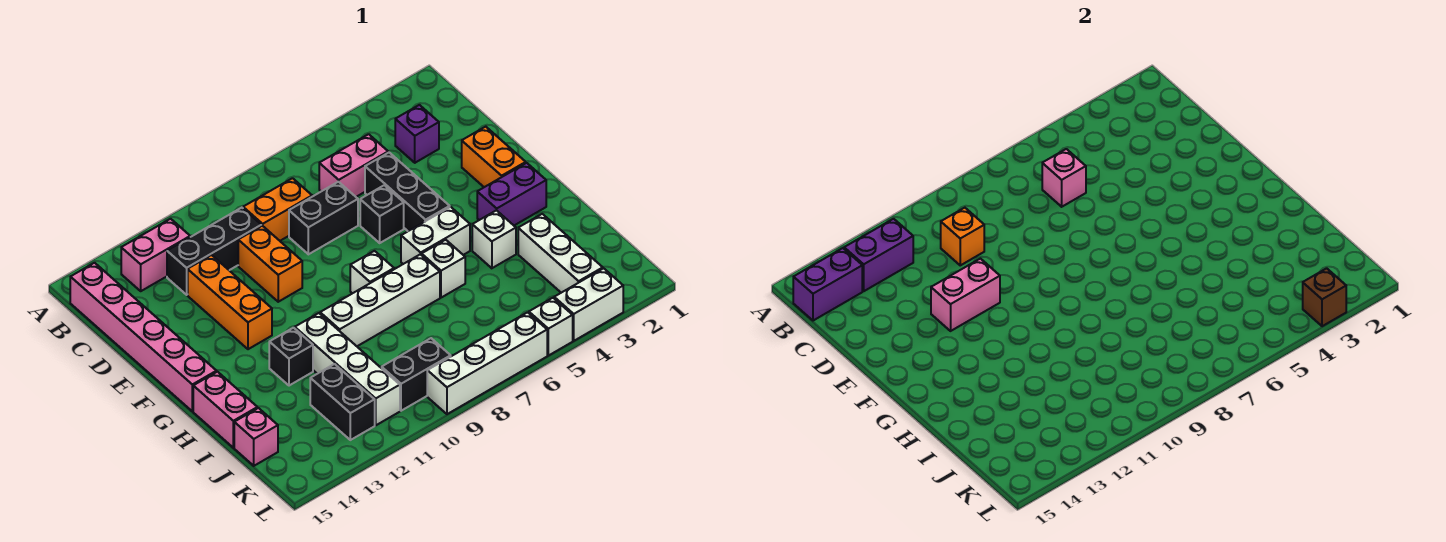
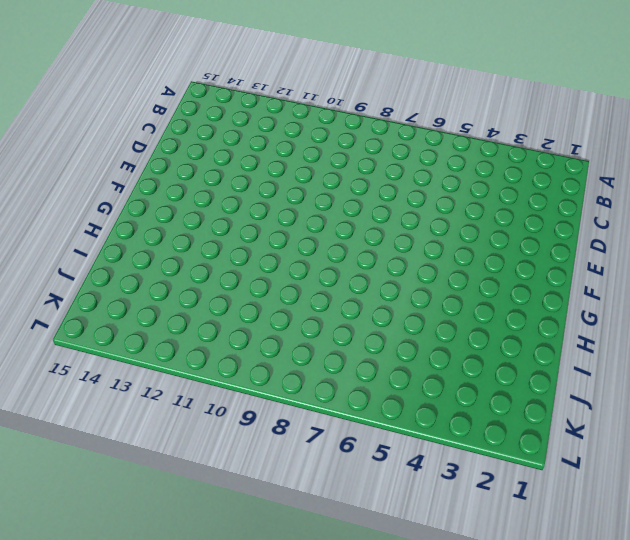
none -> pink 1x2 brick [121,219,190,291]
none -> pink 1x6 brick [70,263,217,411]
none -> purple 1x1 brick [395,105,439,163]
none -> pink 1x2 brick [319,134,388,197]

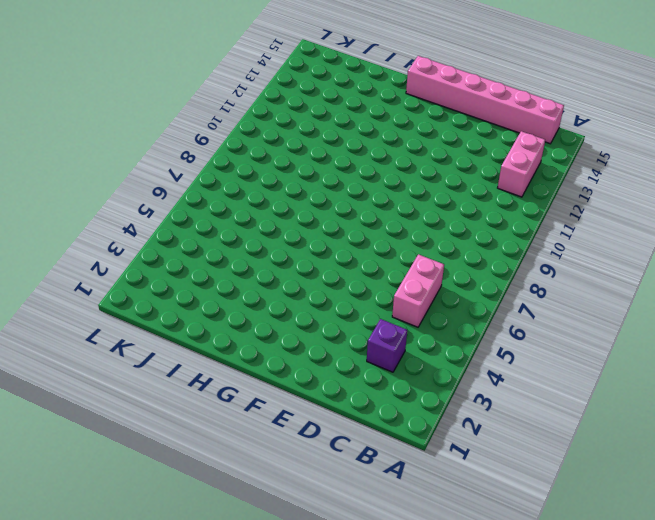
none -> orange 1x2 brick [243,178,312,241]
none -> black 1x3 brick [167,208,261,295]
none -> black 1x3 brick [365,153,450,231]
none -> black 1x2 brick [289,182,358,254]

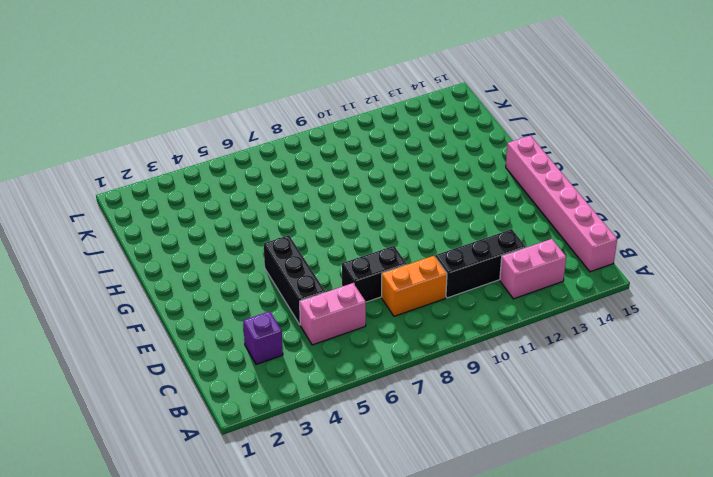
none -> orange 1x2 brick [238,226,302,302]
none -> orange 1x3 brick [188,255,272,349]
none -> orange 1x2 brick [462,127,526,187]
none -> black 1x1 brick [360,185,404,243]

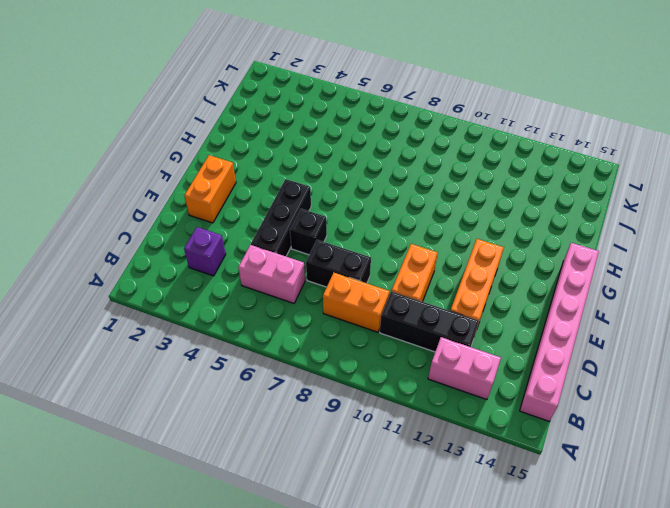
none -> purple 1x2 brick [477,163,546,225]
none -> white 1x2 brick [401,207,470,264]
none -> white 1x1 brick [350,251,394,293]
none -> white 1x1 brick [472,210,516,268]

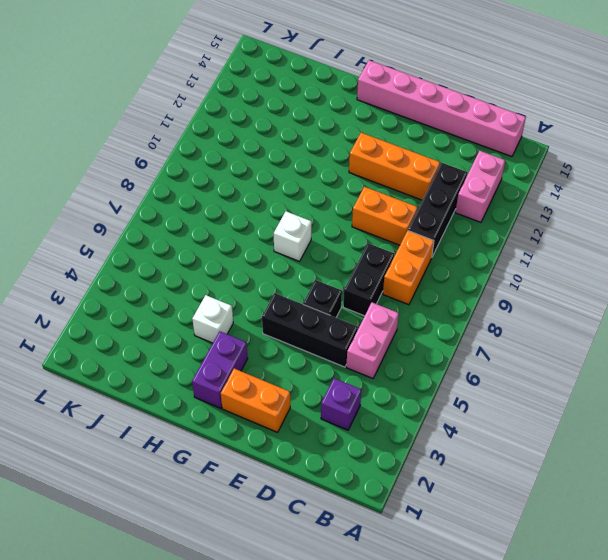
none -> white 1x2 brick [401,207,470,264]
none -> white 1x1 brick [422,240,465,298]
none -> white 1x4 brick [320,254,440,346]
none -> white 1x4 brick [295,313,400,425]

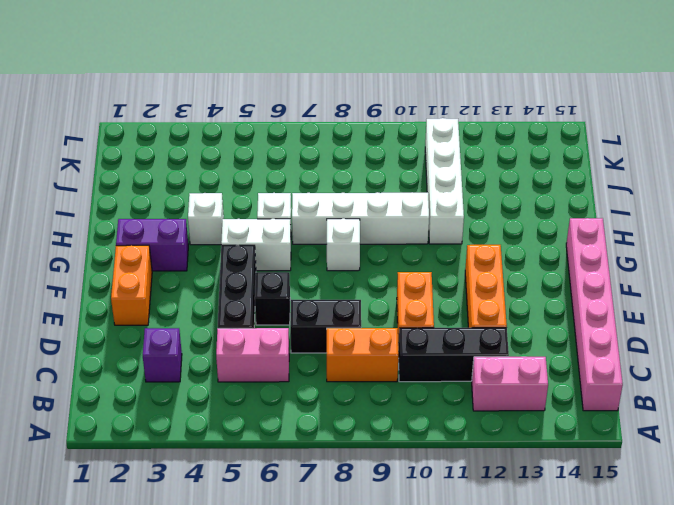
none -> black 1x1 brick [269,328,313,386]
none -> pink 1x2 brick [193,372,257,448]
none -> white 1x3 brick [518,214,603,293]
none -> black 1x2 brick [310,364,375,440]

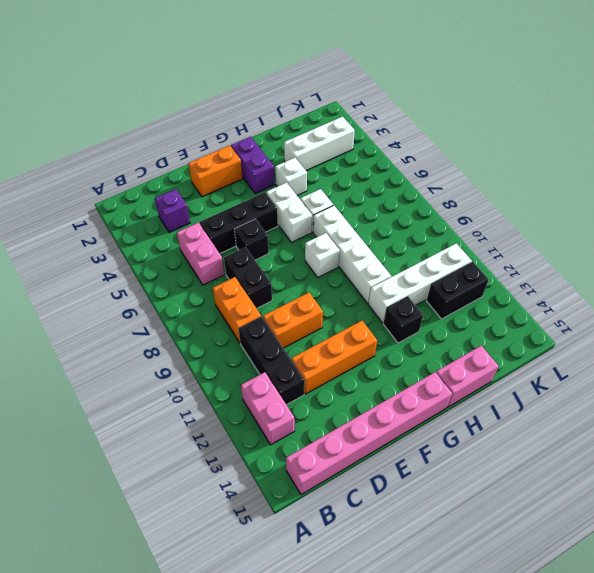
none -> pink 1x1 brick [234,408,278,466]
none -> black 1x2 brick [382,338,451,411]
none -> white 1x2 brick [554,268,623,341]
none -> white 1x1 brick [529,298,573,356]

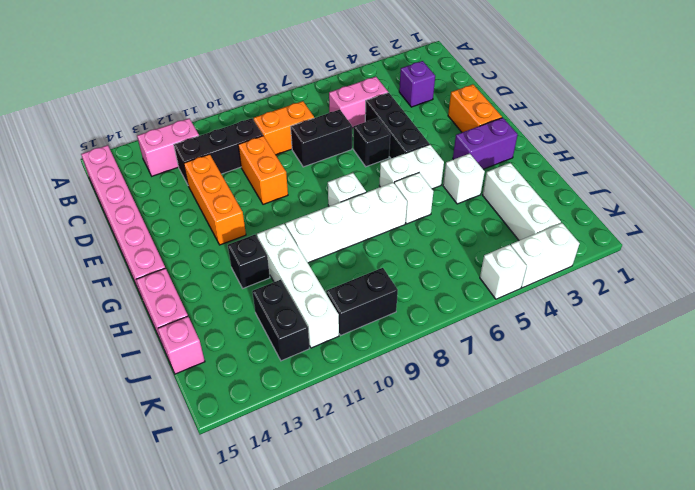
none -> white 1x4 brick [427,312,547,414]
none -> purple 1x2 brick [844,219,913,291]
none -> purple 1x2 brick [793,248,862,321]
none -> pink 1x1 brick [1042,149,1086,207]

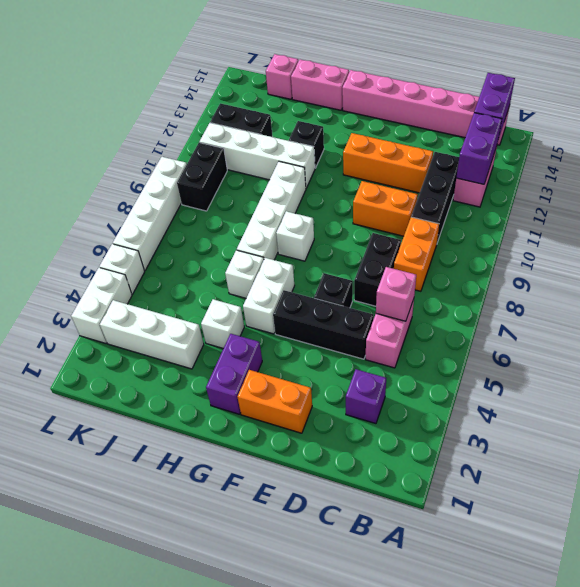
none -> orange 1x1 brick [941,208,984,265]
none -> pink 1x2 brick [931,259,1000,331]
none -> brown 1x1 brick [1303,268,1346,326]

